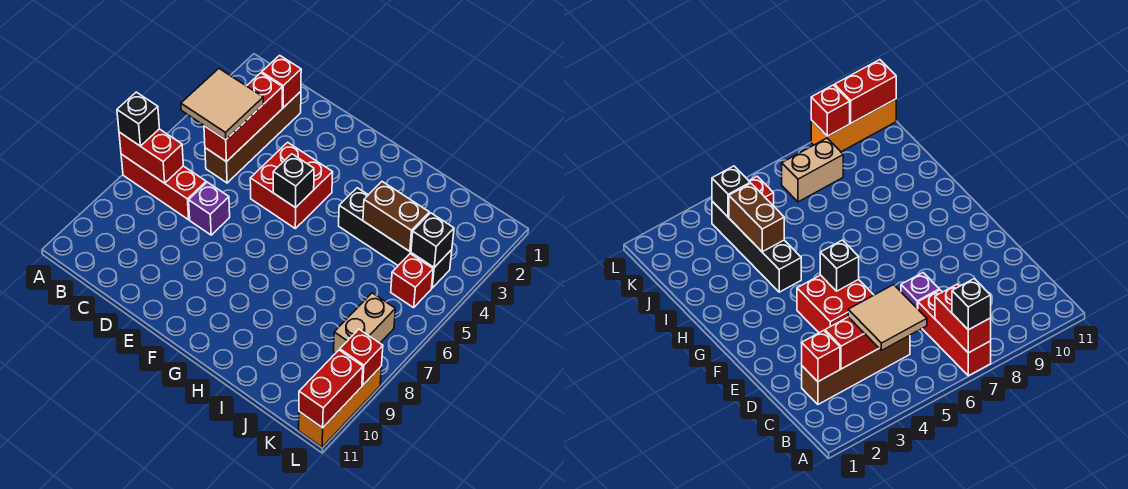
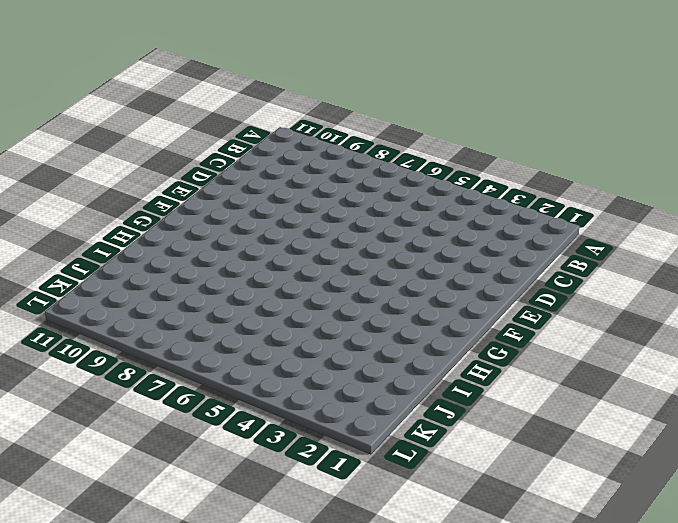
none -> red 1x3 brick [121,154,206,220]
none -> brown 1x4 brick [205,92,301,183]
none -> purple 1x1 brick [189,182,230,235]

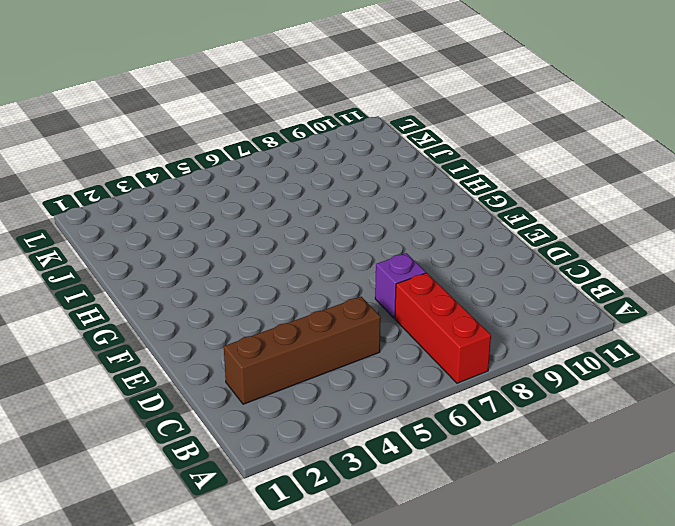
none -> red 2x2 brick [250,142,333,228]
none -> black 1x4 brick [339,188,452,288]
none -> red 1x1 brick [391,254,433,308]

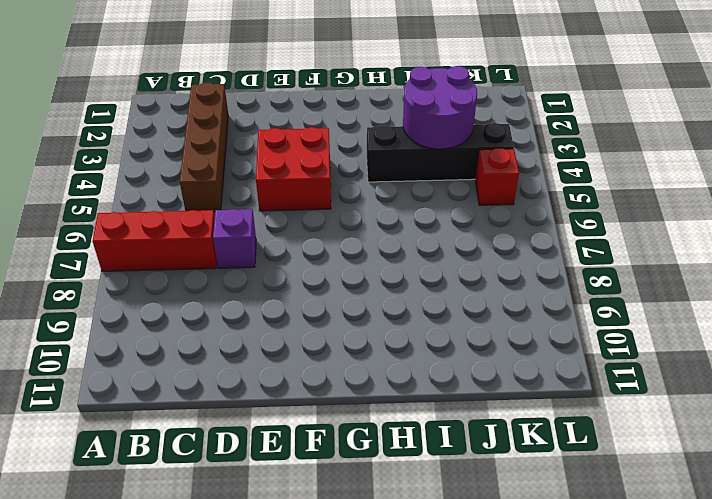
purple 2x2 round brick [403,66,477,149] -> brown 1x2 brick [363,182,429,251]
none -> tan 1x2 brick [334,293,395,353]
none -> orange 1x3 brick [299,366,382,447]
none -> red 1x2 brick [119,129,183,183]

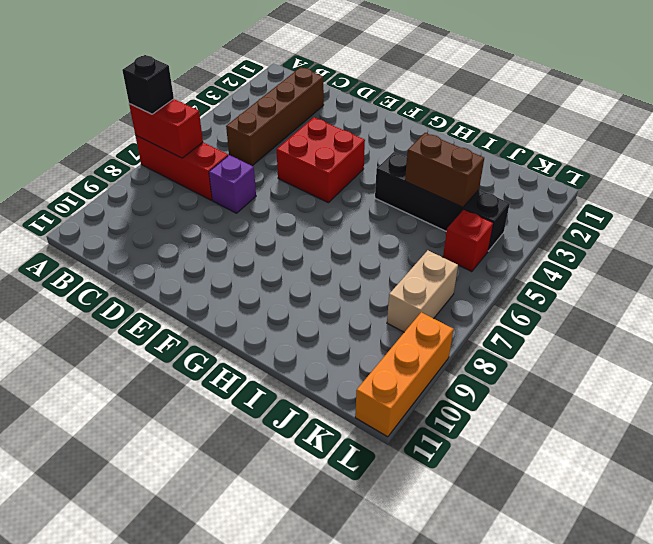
none -> red 1x1 brick [262,55,301,108]
none -> red 1x3 brick [204,73,282,162]
none -> black 1x1 brick [273,154,314,208]

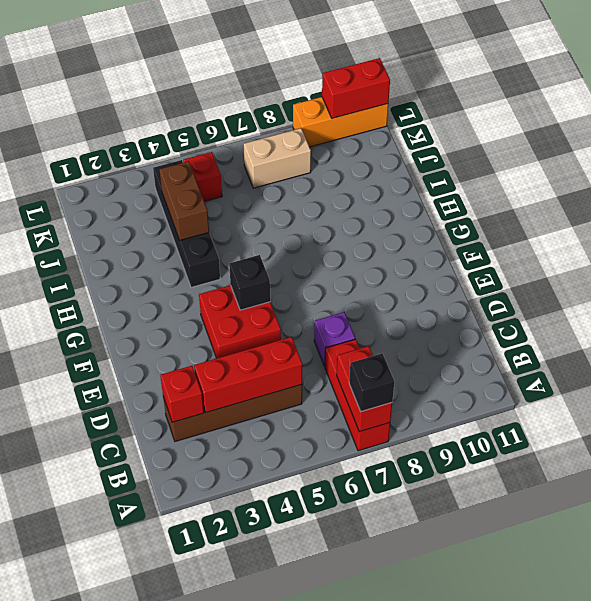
none -> black 1x1 brick [411,213,454,267]
none -> red 1x1 brick [340,329,383,385]
none -> tan 2x2 tile [181,69,263,140]

